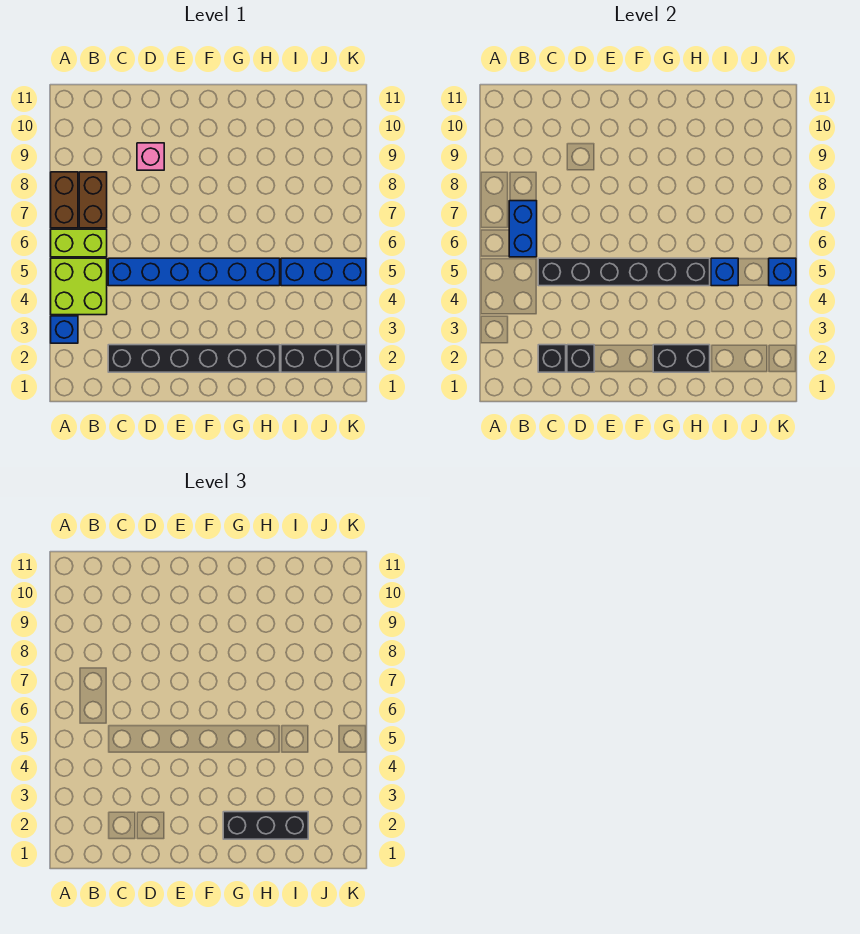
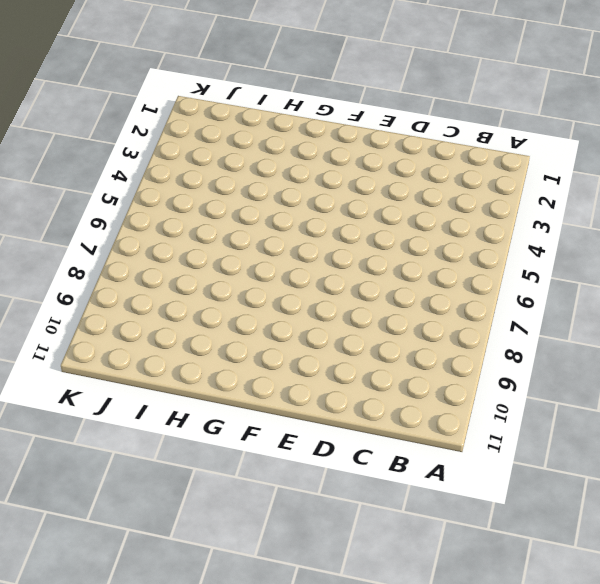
none -> blue 1x1 brick [51,316,78,343]
none -> lime 2x2 brick [51,258,107,315]
none -> lime 1x2 brick [51,229,107,257]

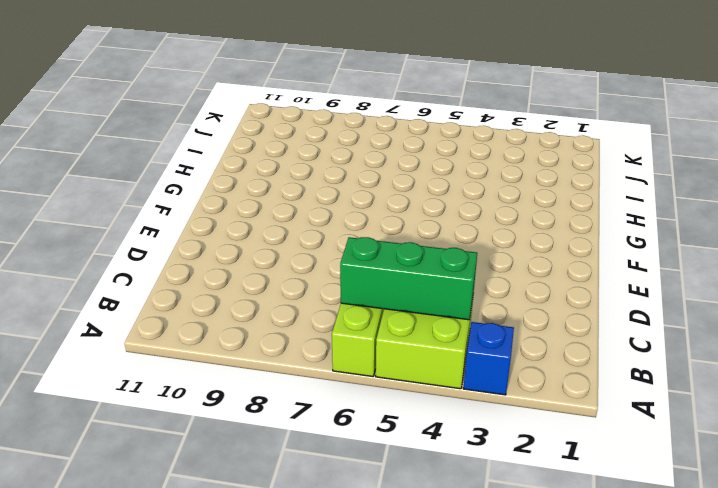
green 1x3 brick [340,237,477,320] -> blue 1x2 brick [509,201,537,257]
none -> brown 1x2 brick [51,172,78,228]
none -> brown 1x2 brick [79,172,107,228]
none -> black 1x6 brick [108,345,280,372]

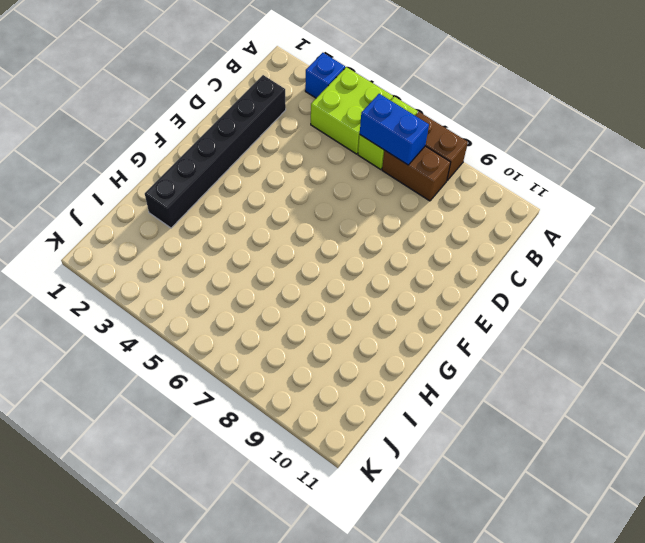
none -> blue 1x6 brick [108,258,280,286]
none -> pink 1x1 brick [137,143,164,170]
none -> black 1x2 brick [281,345,337,372]

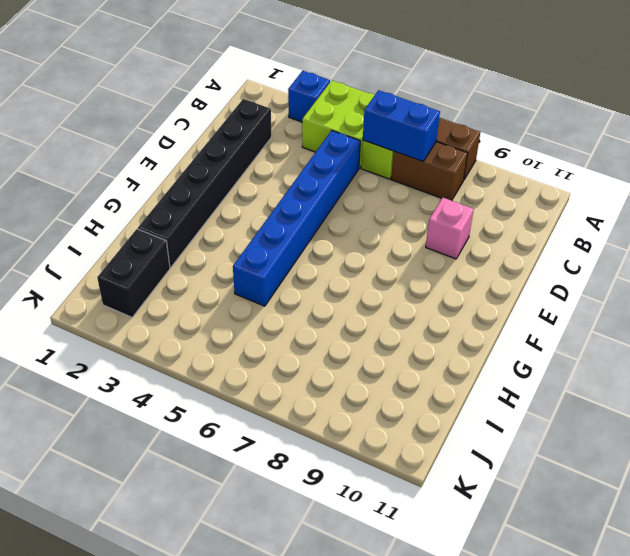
none -> blue 1x3 brick [281,258,366,286]
none -> black 1x1 brick [339,345,366,372]
none -> black 1x1 brick [538,345,566,372]

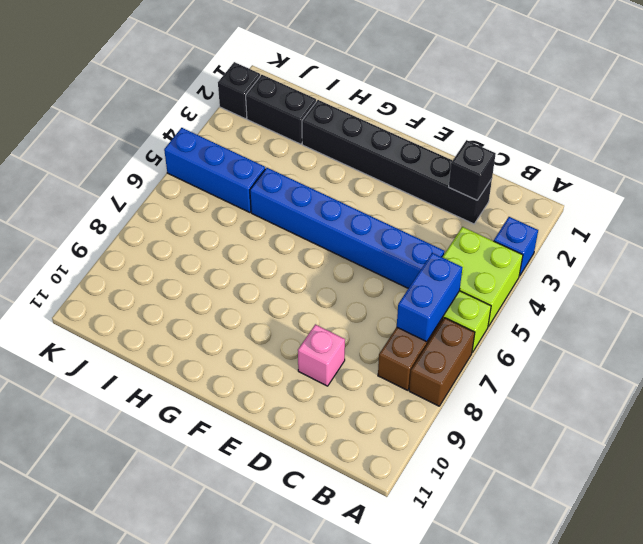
none -> black 1x6 brick [538,258,710,286]
none -> black 1x1 brick [567,345,594,372]
none -> black 1x2 brick [653,345,710,372]

